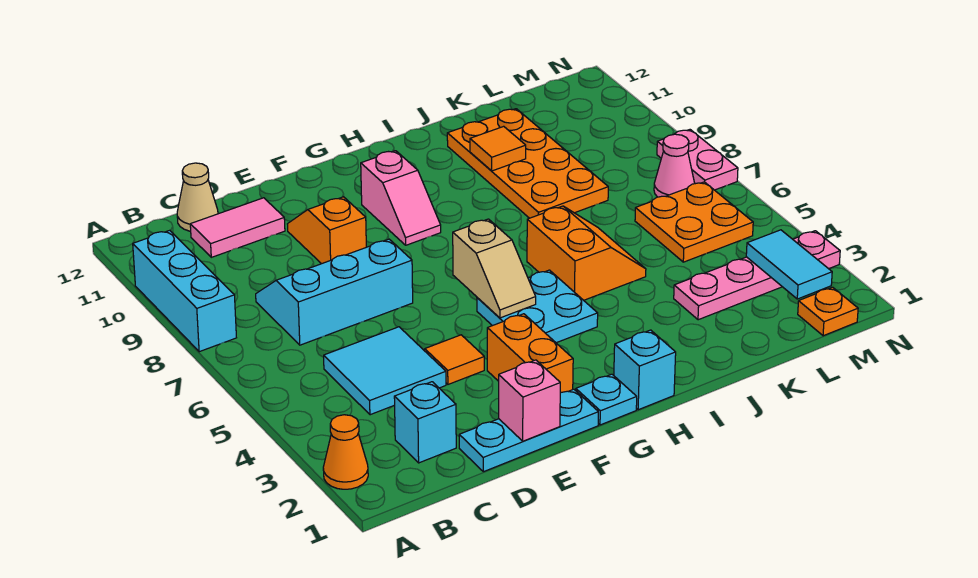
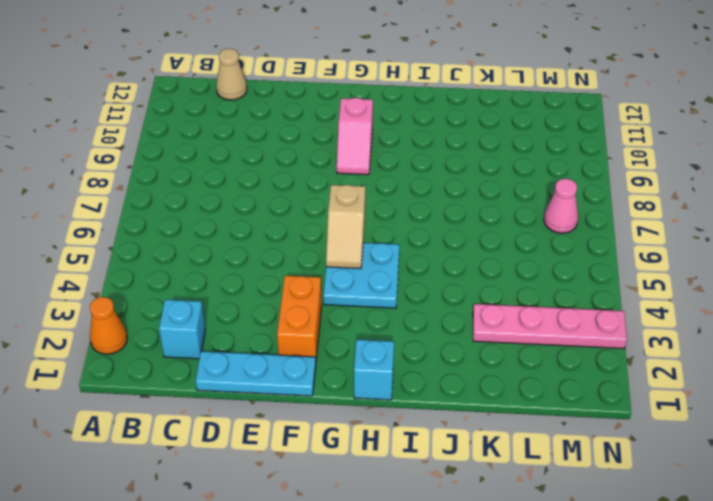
none -> cyan 1x3 brick [133,230,236,352]
none -> cyan 2x2 tile [324,327,446,415]
none -> cyan 2x3 slope [256,239,413,345]

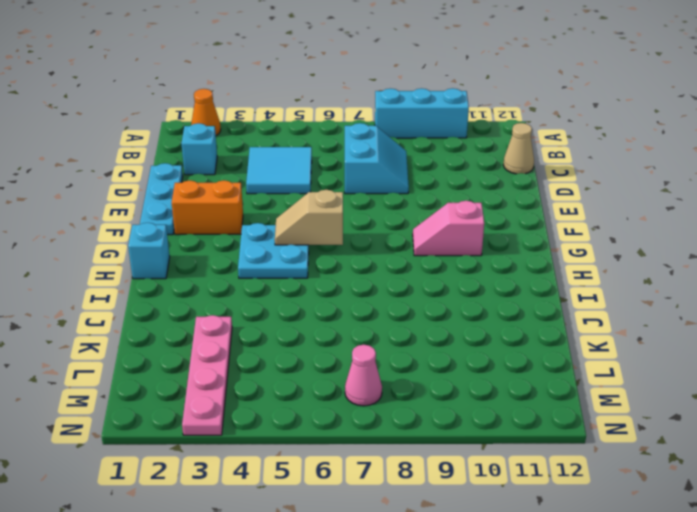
cyan 2x2 slope [345,123,409,194] -> cyan 2x3 slope [256,239,413,345]
none -> pink 1x2 tile [190,198,285,257]
none -> orange 1x1 tile [425,335,484,384]
none -> orange 1x2 slope [288,197,366,264]

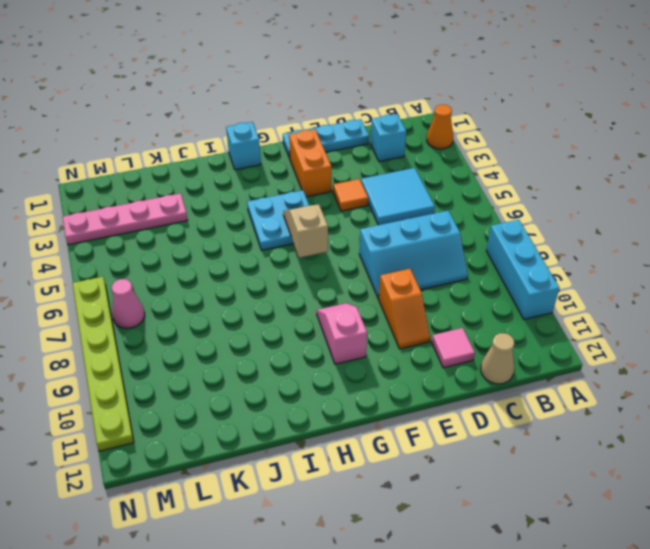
pink 1x1 tile [432,328,475,368] -> pink 1x2 tile [190,198,285,257]
lime 1x6 plate [73,277,134,451] -> pink 1x2 plate [657,130,738,190]
none -> cyan 1x1 plate [576,374,637,425]
none -> orange 2x2 slope [527,206,646,300]
none -> orange 2x4 plate [447,109,608,218]

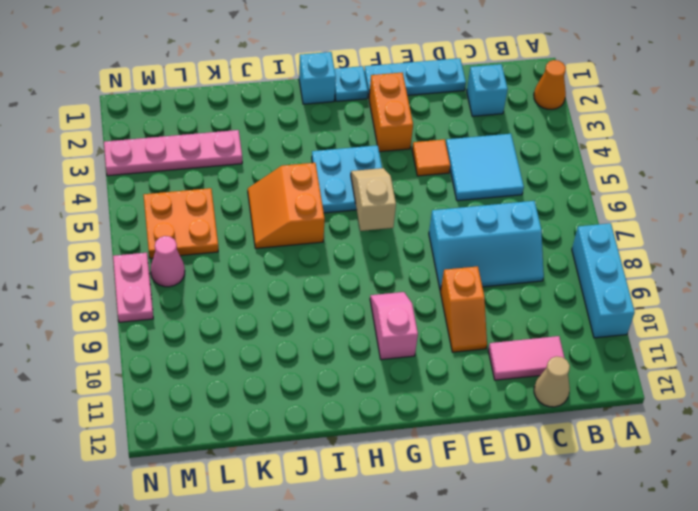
none -> orange 2x4 plate [447,109,608,218]
none -> orange 1x1 plate [798,287,858,336]
none -> pink 1x1 brick [499,360,560,441]

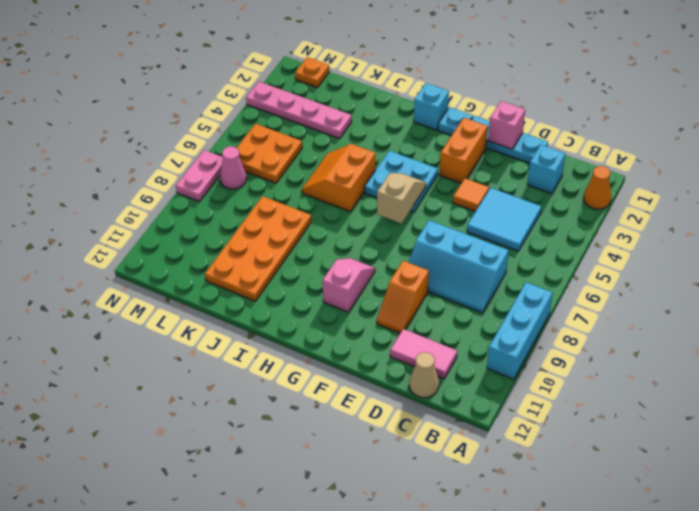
none -> orange 1x1 tile [470,126,526,171]
none -> cyan 1x2 tile [746,230,832,299]

